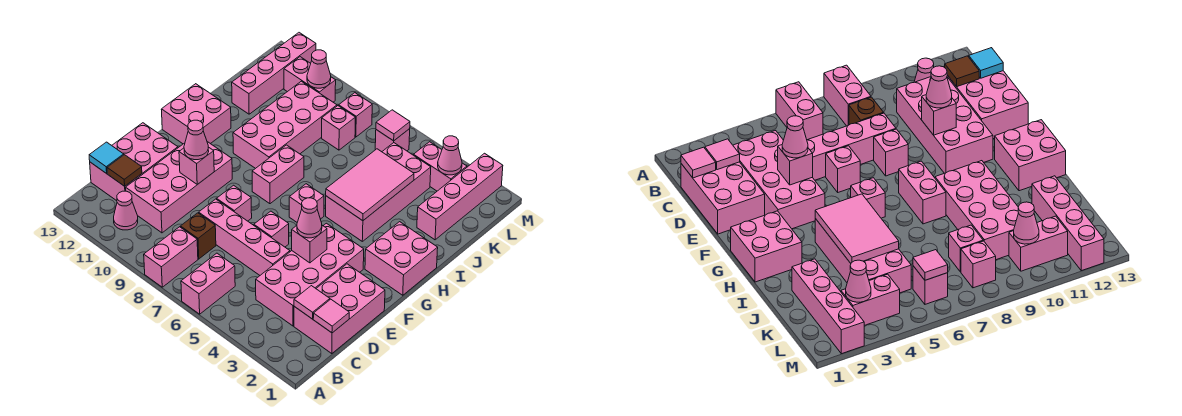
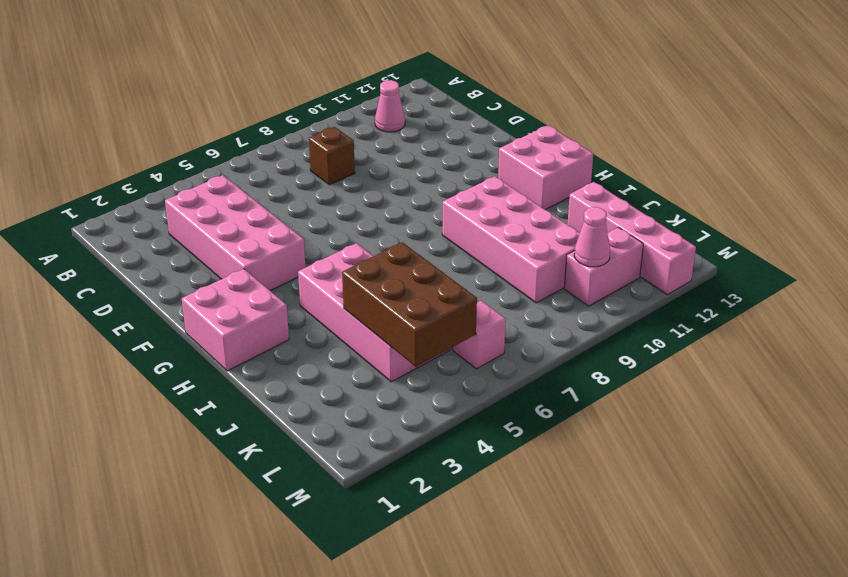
brown 2x3 brick [342,242,477,367] -> pink 2x3 tile [326,149,414,221]
none -> pink 1x2 brick [181,253,235,314]
none -> pink 1x2 brick [144,227,198,287]
none -> pink 2x3 brick [294,264,385,354]
none -> pink 2x4 brick [126,142,232,233]

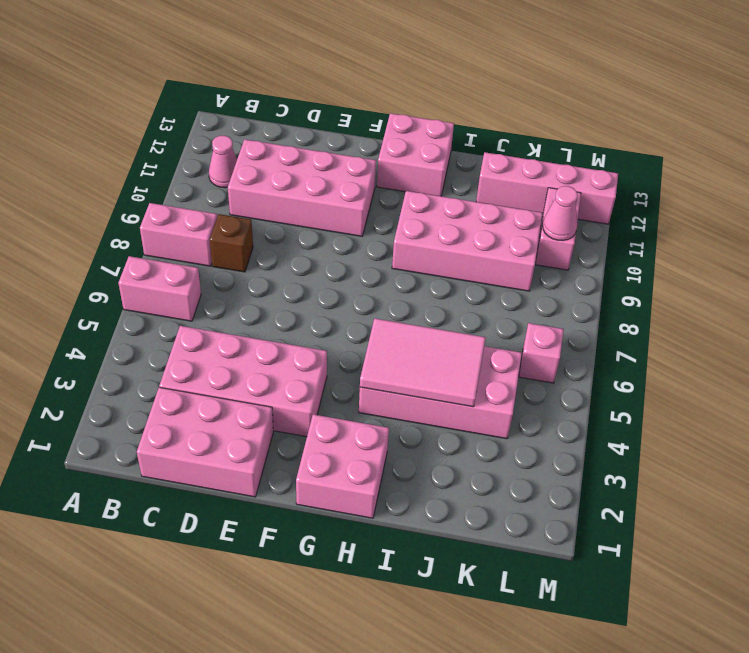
none -> pink 2x3 brick [90,123,178,201]
none -> pink 1x4 brick [199,199,290,275]
none -> pink 1x1 brick [254,211,289,247]
none -> pink 1x1 brick [217,185,252,221]

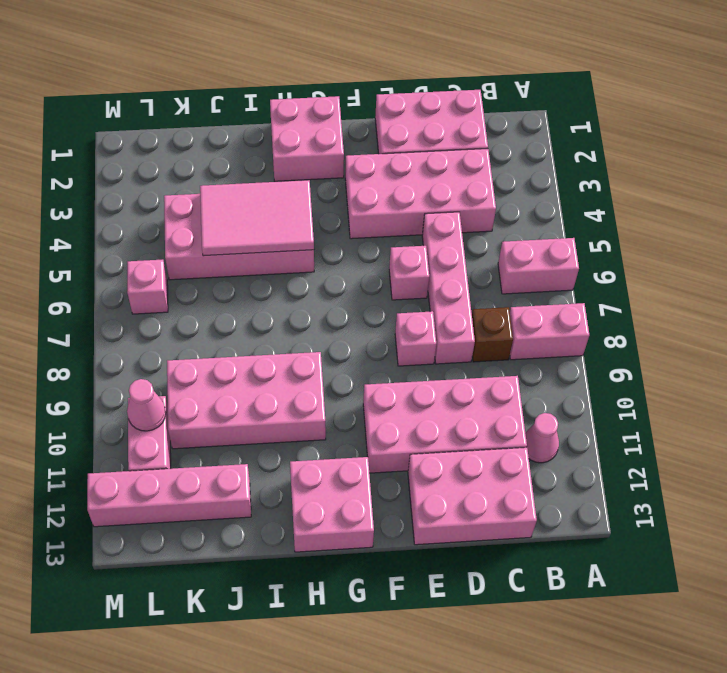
none -> pink 1x1 brick [289,184,324,222]
none -> pink 1x2 brick [252,145,304,204]
none -> pink 1x4 brick [417,153,503,240]
none -> pink 1x1 brick [321,106,355,150]

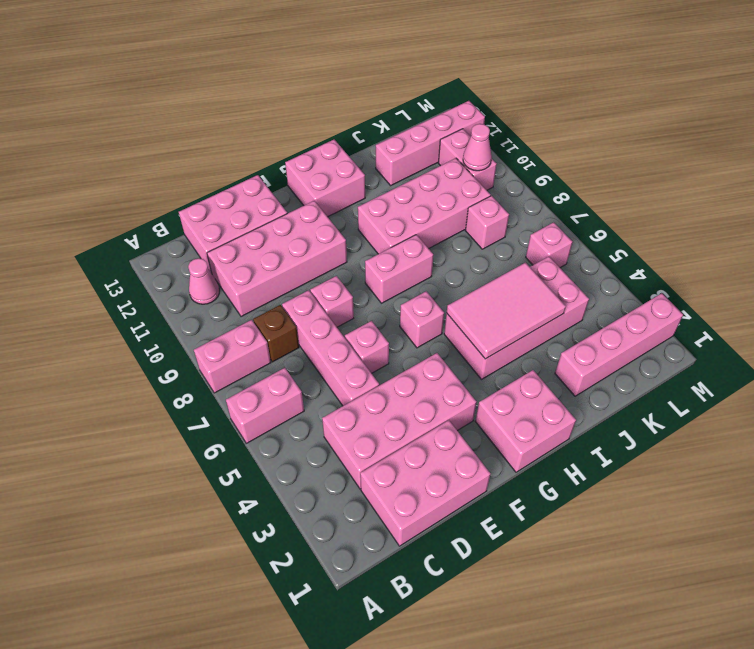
none -> pink 1x2 brick [414,142,467,191]
none -> pink 1x1 brick [339,93,372,137]
none -> pink 1x1 tile [313,299,349,333]
none -> pink 1x1 tile [294,286,330,319]

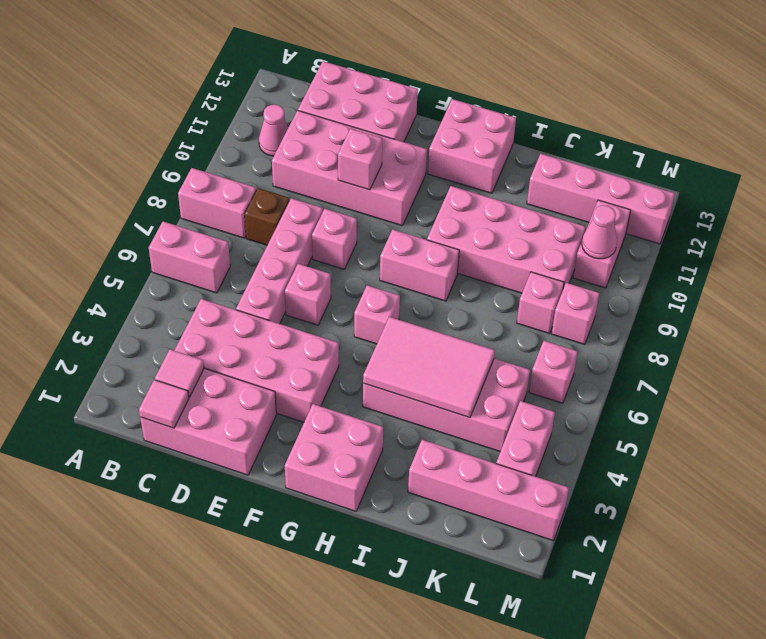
none -> brown 1x1 tile [107,155,142,186]
none -> cyan 1x1 tile [89,142,124,174]
none -> pink 1x1 brick [292,225,327,263]
none -> pink 1x1 cone [438,136,462,175]

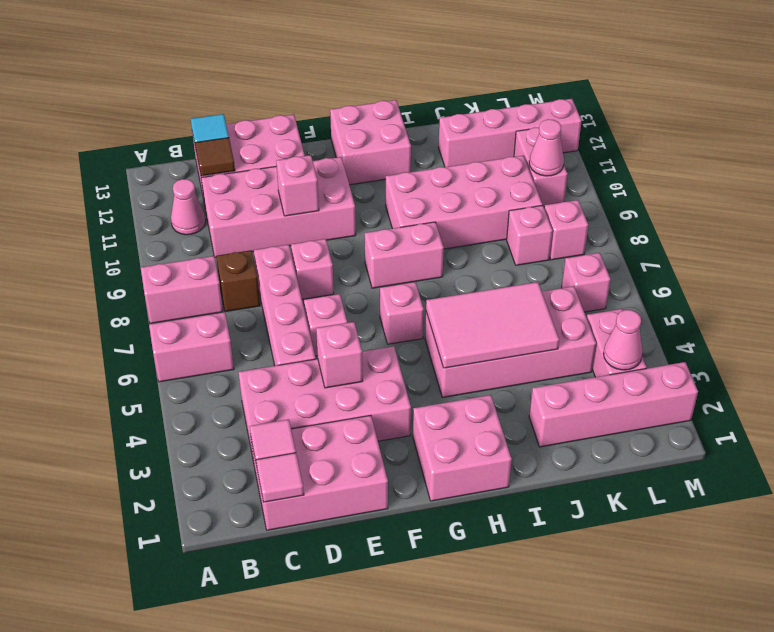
none -> pink 1x1 tile [376,110,410,141]
none -> pink 1x1 cone [297,198,322,238]
none -> pink 1x1 cone [184,120,209,160]

